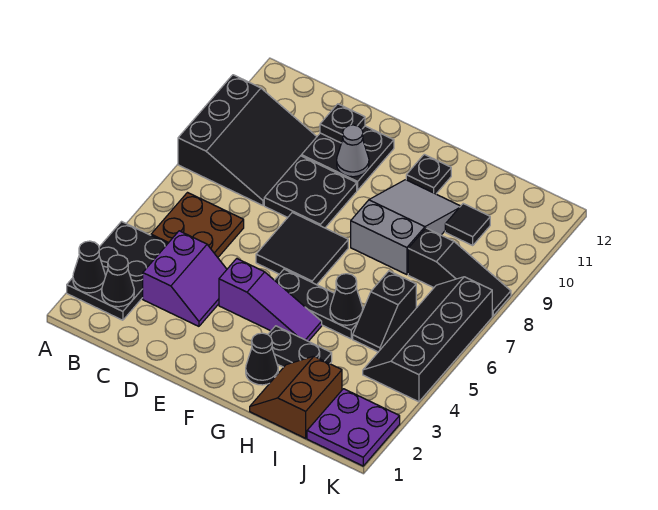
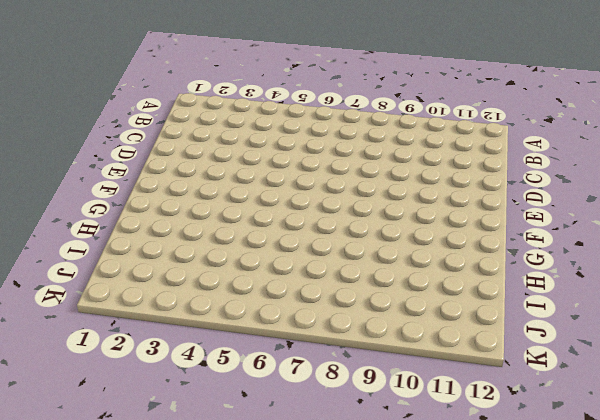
none -> black 2x3 plate [67,222,168,320]
none -> black 3x3 slope [178,75,317,205]
none -> brown 2x2 plate [151,193,244,257]

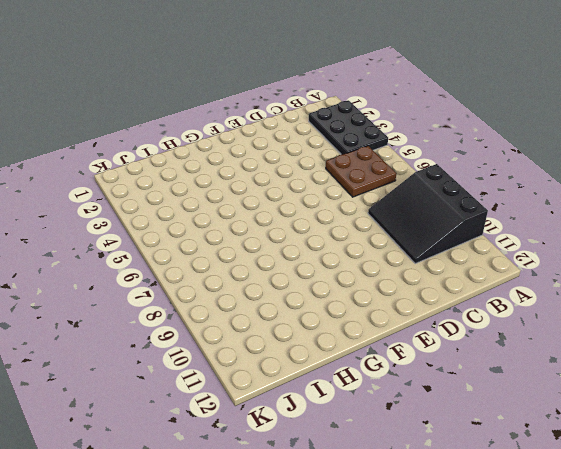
none -> purple 2x2 slope [143,231,227,326]
none -> black 2x2 plate [264,156,357,228]
none -> black 2x2 plate [301,126,394,190]

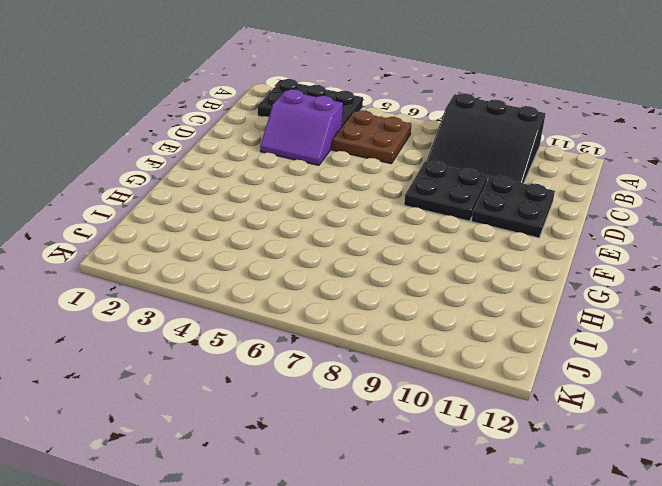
none -> purple 1x3 slope [219,259,322,341]
none -> black 2x2 tile [256,212,348,285]
none -> black 1x3 plate [275,269,364,339]

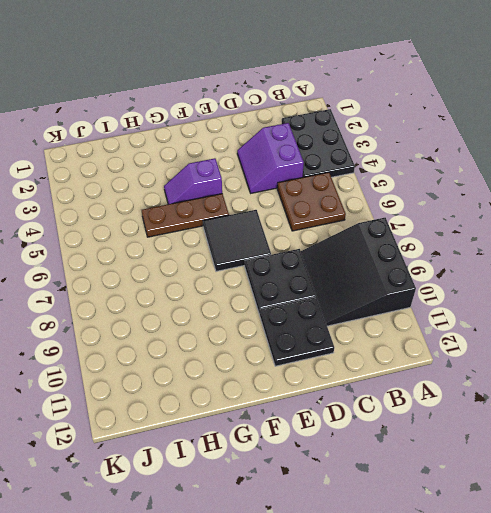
purple 1x2 slope [164,158,222,204] -> purple 1x3 slope [219,259,322,341]
brown 1x3 plate [142,194,229,237] -> black 1x3 plate [275,269,364,339]
none -> black 1x1 cone [246,333,278,385]
none -> black 1x2 plate [268,326,332,367]
none -> grey 2x3 slope [351,180,460,275]

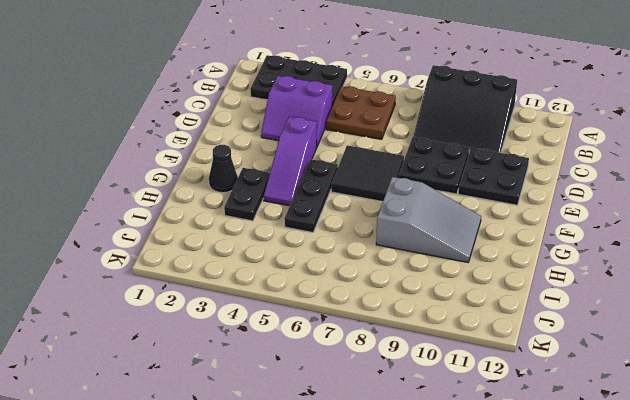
none -> black 1x1 plate [406,154,451,194]
none -> brown 2x2 slope [250,356,342,438]
none -> black 1x2 slope [353,271,416,352]

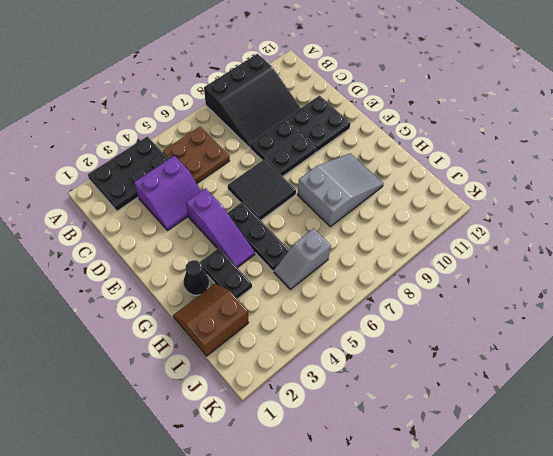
grey 1x2 slope [274,229,331,289] -> black 1x2 slope [353,271,416,352]
none -> black 1x1 plate [406,154,451,194]
none -> black 1x3 slope [408,228,511,316]
none -> black 1x1 tile [445,204,490,245]

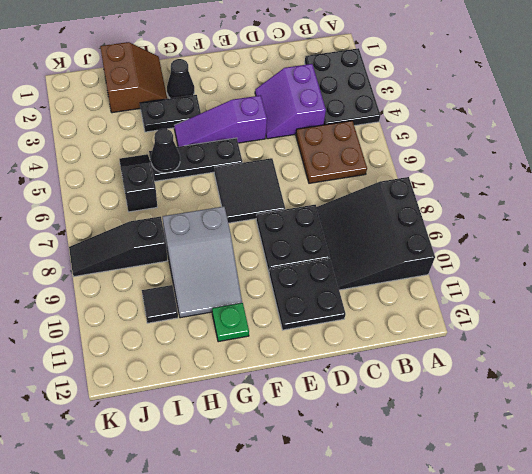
green 1x1 plate [212,303,249,342] -> black 1x1 plate [406,154,451,194]
none -> purple 2x2 plate [307,389,400,466]
none -> black 2x4 slope [363,277,492,402]
none -> black 1x1 cone [73,241,105,293]

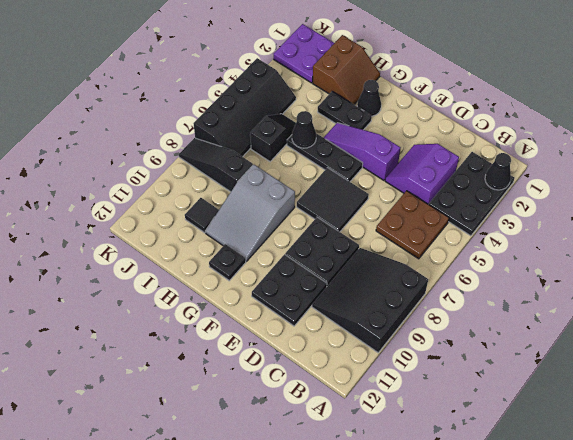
none -> black 1x1 cone [102,255,134,307]
none -> black 1x1 plate [320,104,365,143]
none -> grey 1x1 cone [337,125,369,177]

